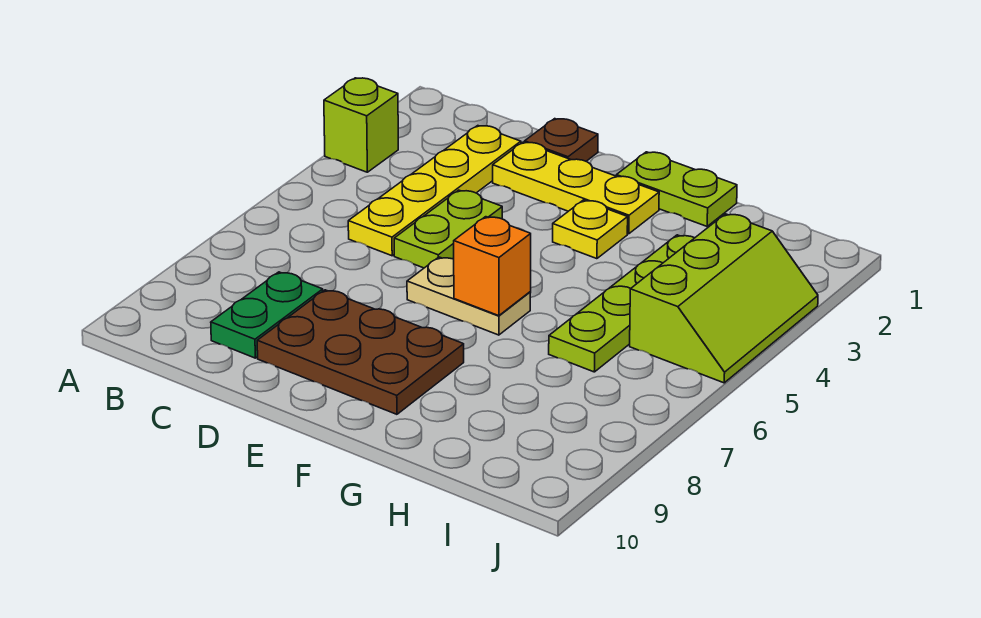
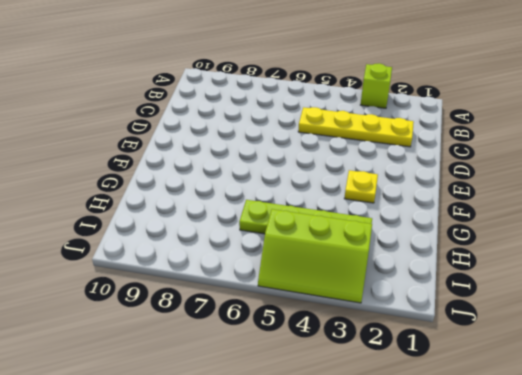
none -> green 1x2 plate [211,272,323,358]
none -> brown 1x1 plate [525,119,598,161]
none -> yellow 1x3 plate [493,142,659,234]

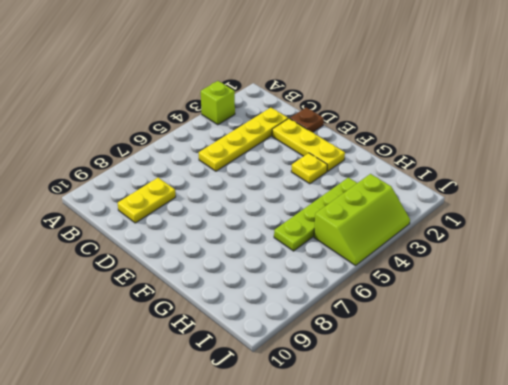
yellow 1x2 plate [118,178,176,223] -> green 1x2 plate [211,272,323,358]
none -> lime 1x2 plate [394,190,502,268]
none -> brown 2x3 plate [257,290,464,414]
none -> tan 1x2 plate [407,257,531,335]

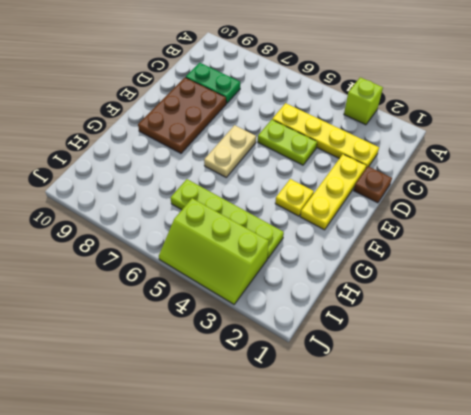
none -> lime 1x2 plate [616,152,737,226]
none -> orange 1x1 brick [454,217,531,316]

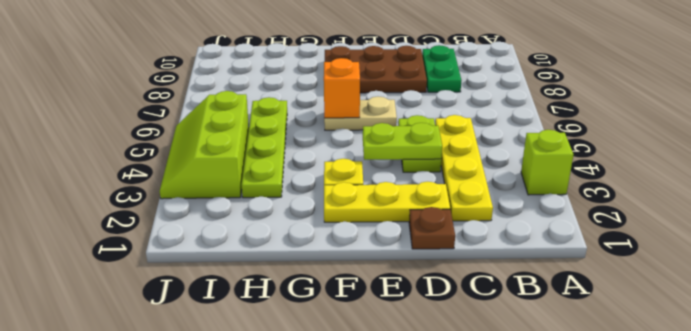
lime 1x2 plate [363,123,442,160] -> lime 1x2 plate moved to [616,152,737,226]

